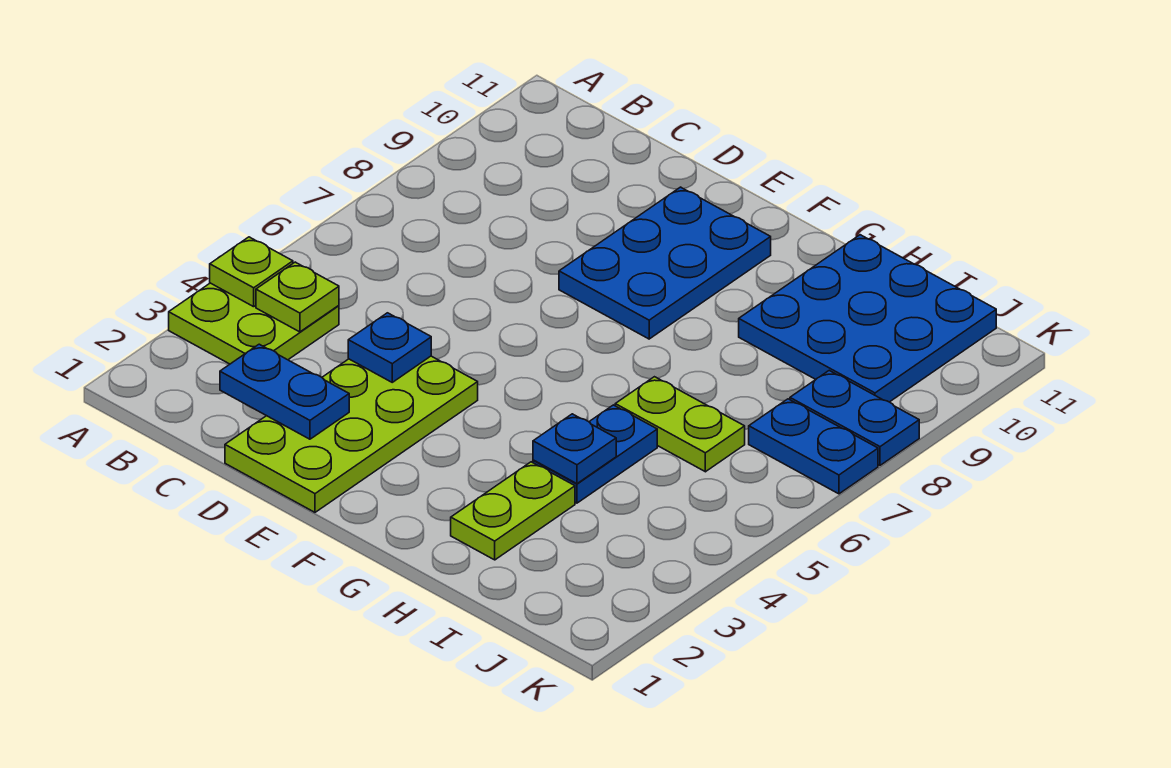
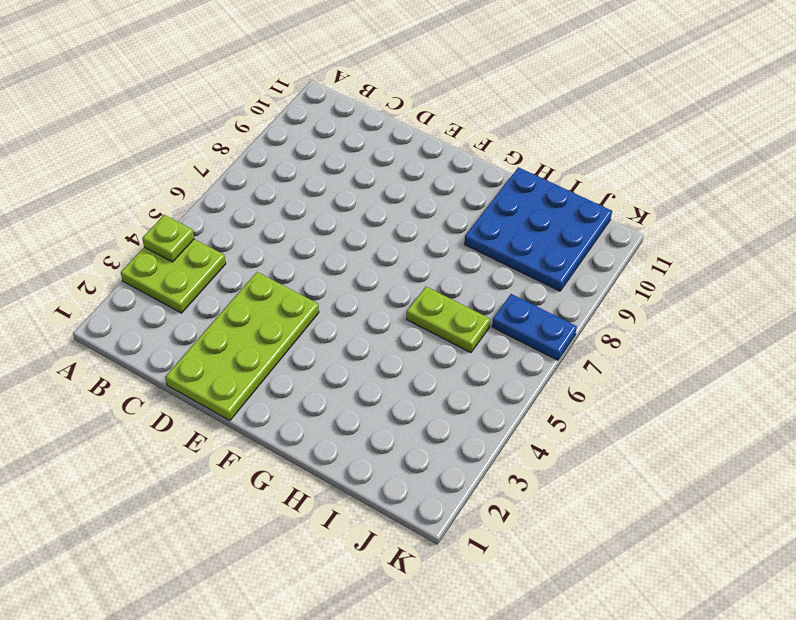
none -> blue 2x3 plate [559,187,771,339]
none -> lime 1x2 plate [451,462,575,560]
none -> blue 1x2 plate [533,405,657,503]

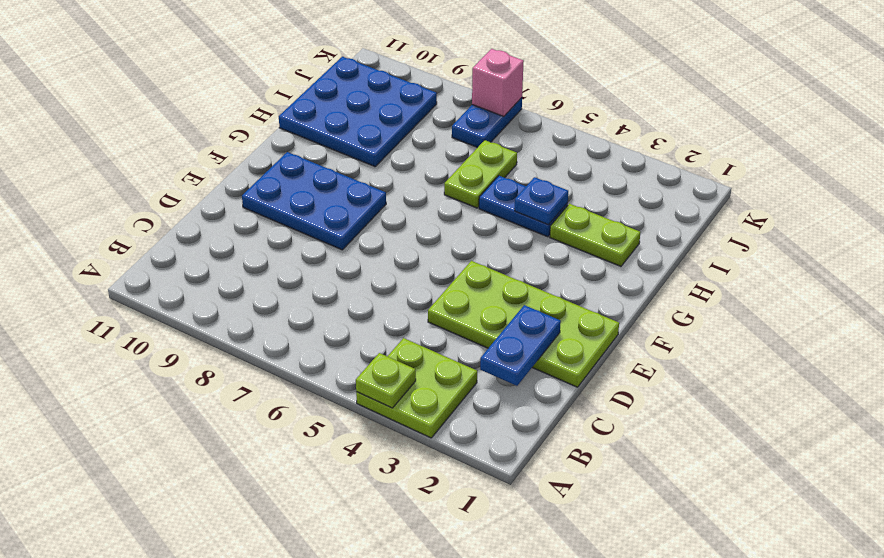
pink 1x1 brick [472,49,524,116] -> none
none -> blue 1x2 plate [790,371,919,465]
none -> lime 1x1 plate [256,262,339,332]
none -> blue 1x1 plate [348,313,431,382]

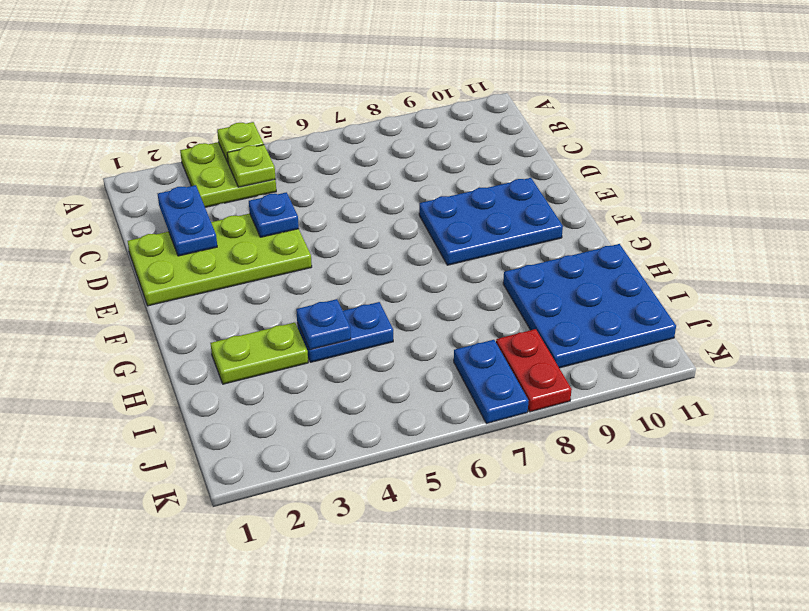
red 1x2 plate [496,329,572,412] -> blue 1x2 plate [790,371,919,465]
none -> lime 1x2 plate [615,377,745,472]

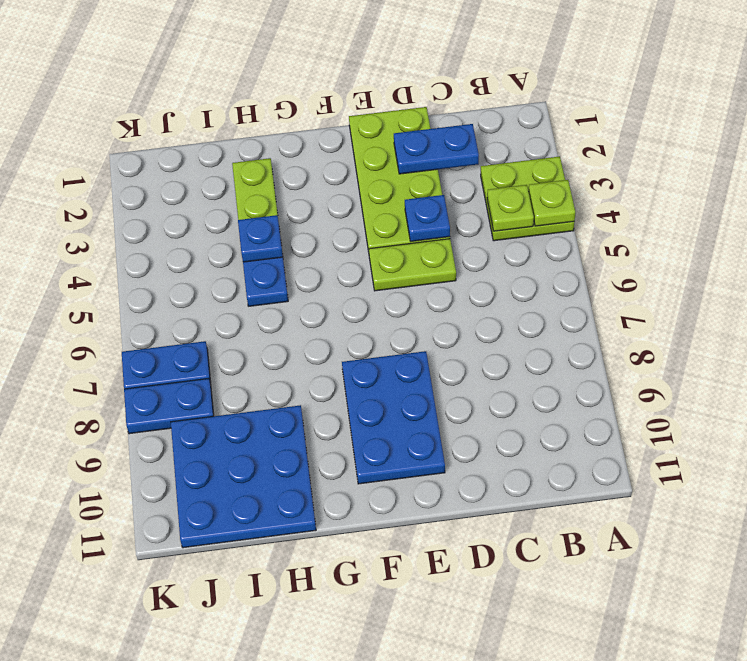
lime 1x2 plate [369,239,456,291] -> lime 1x2 plate moved to [615,377,745,472]

